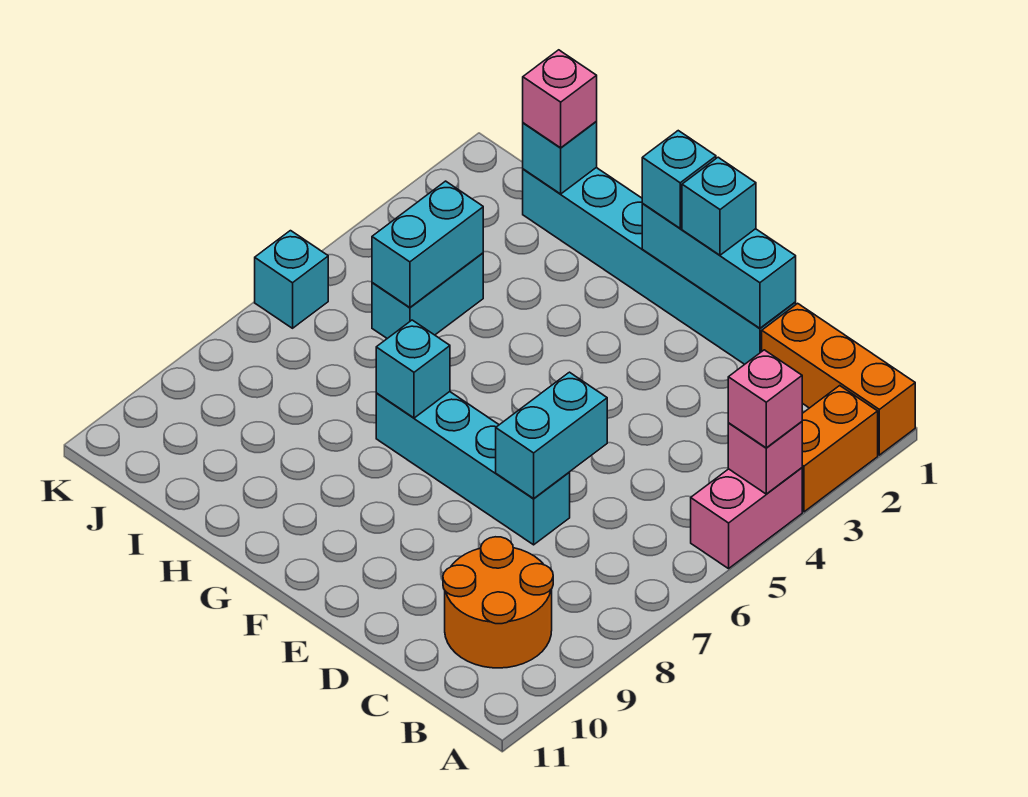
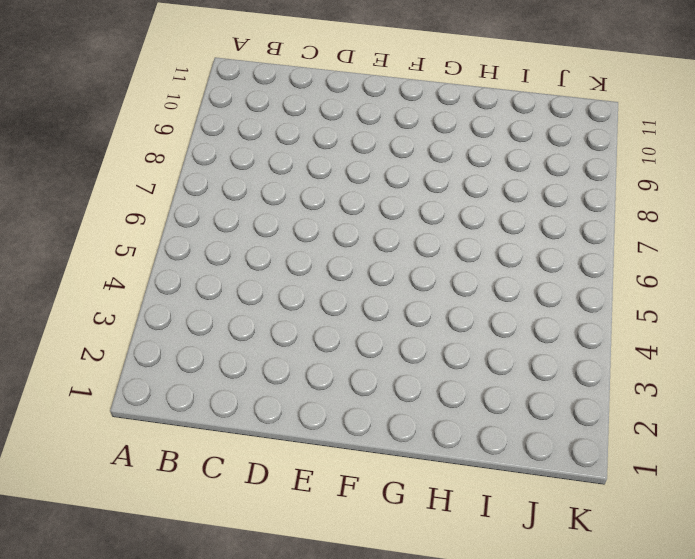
none -> orange 1x3 brick [762,303,915,455]
none -> orange 1x2 brick [802,386,878,512]
none -> pink 1x2 brick [691,468,802,569]

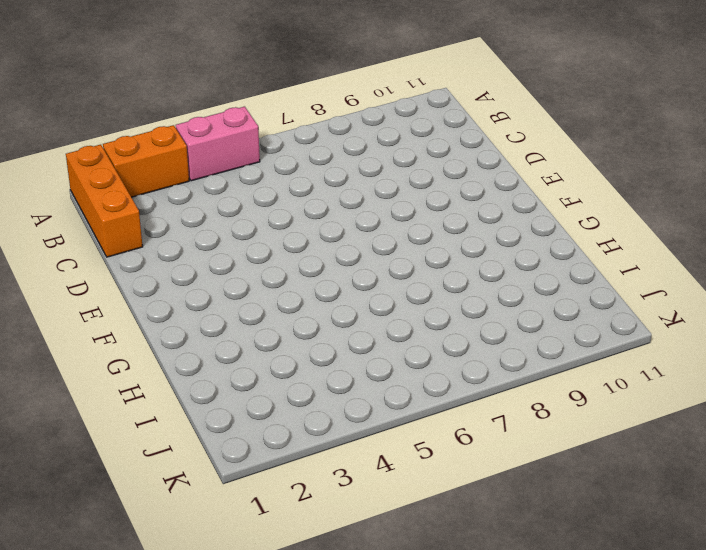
none -> orange 2x2 round brick [443,537,553,668]
none -> cyan 1x6 brick [523,168,796,364]
none -> cyan 1x4 brick [376,392,570,545]

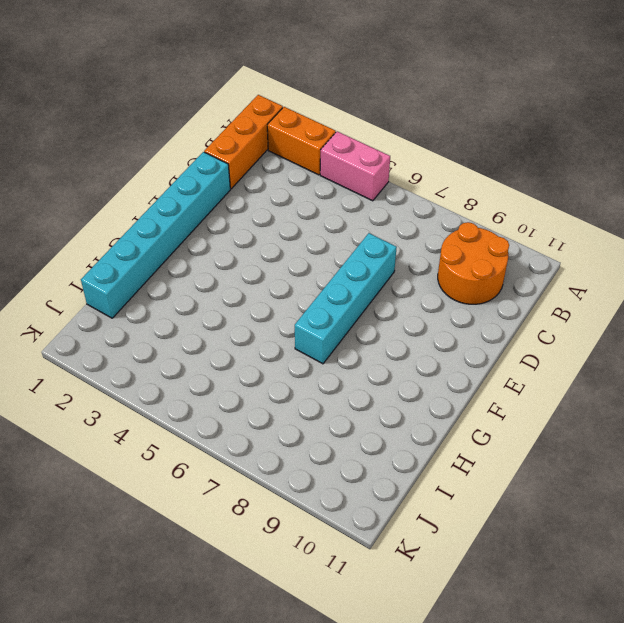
none -> cyan 1x2 brick [372,253,483,338]
none -> cyan 1x1 brick [255,231,328,328]
none -> pink 1x1 brick [728,422,802,494]

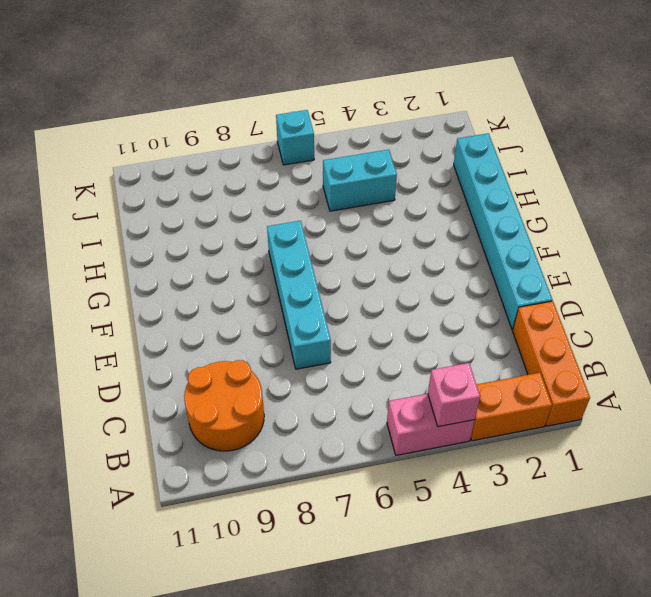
none -> cyan 1x3 brick [642,203,796,328]
none -> cyan 1x2 brick [496,372,607,499]
none -> cyan 1x1 brick [376,320,450,418]

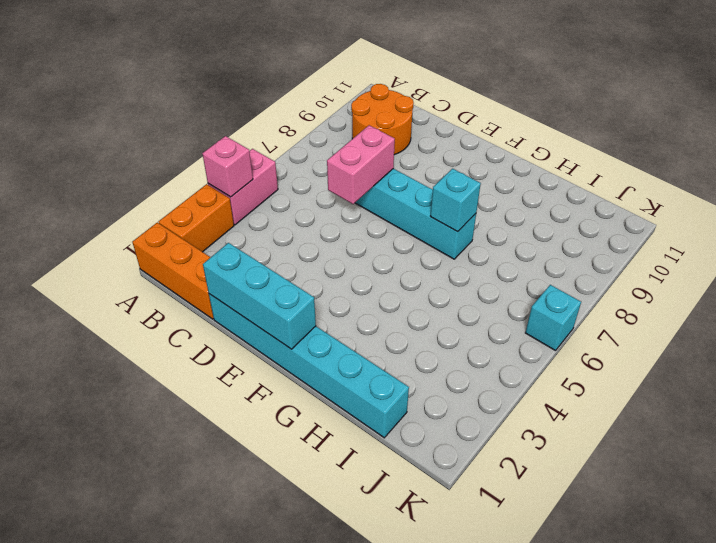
pink 1x2 brick [327,125,395,204] -> cyan 1x2 brick [496,372,607,499]
none -> cyan 1x2 brick [372,253,483,338]
none -> cyan 1x1 brick [523,122,597,194]
none -> cyan 1x2 brick [372,181,483,307]

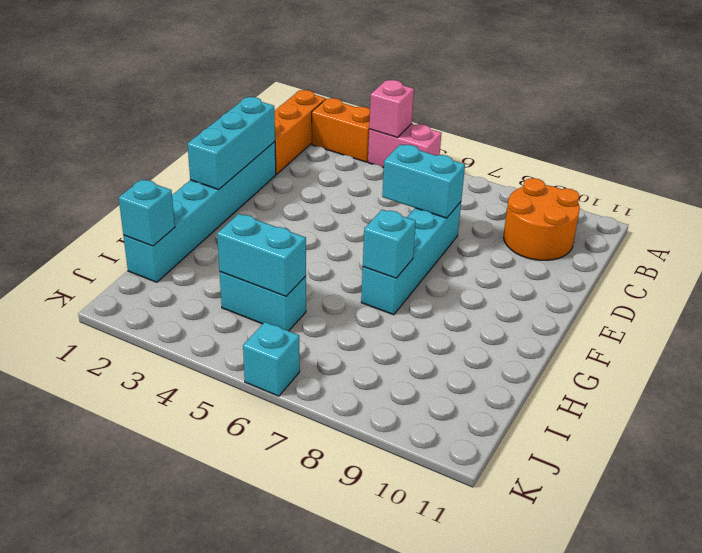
none -> pink 1x1 brick [728,350,802,448]
none -> cyan 1x1 brick [682,157,756,255]
none -> cyan 1x1 brick [642,131,716,228]

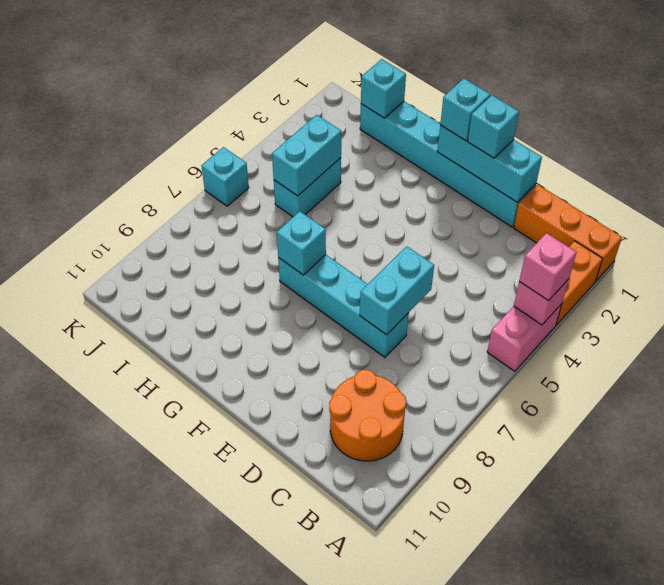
none -> pink 1x1 brick [523,50,597,148]

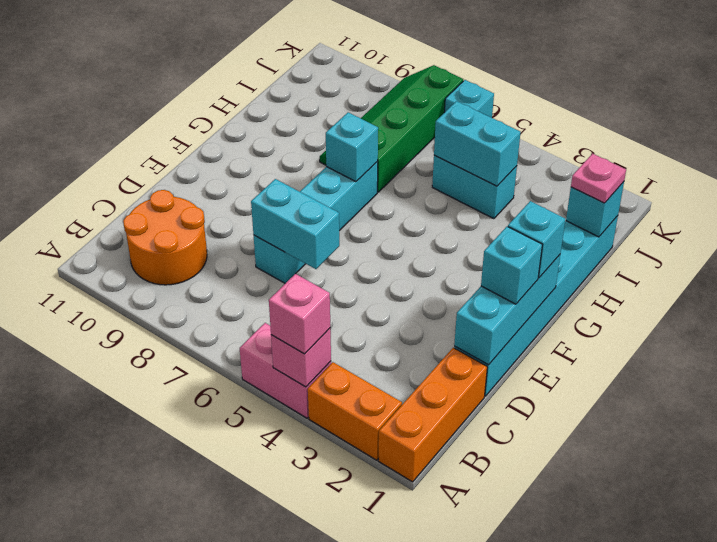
green 2x4 slope [320,65,463,192] -> none
pink 1x1 plate [571,154,626,203] -> pink 1x1 brick [523,50,597,148]

